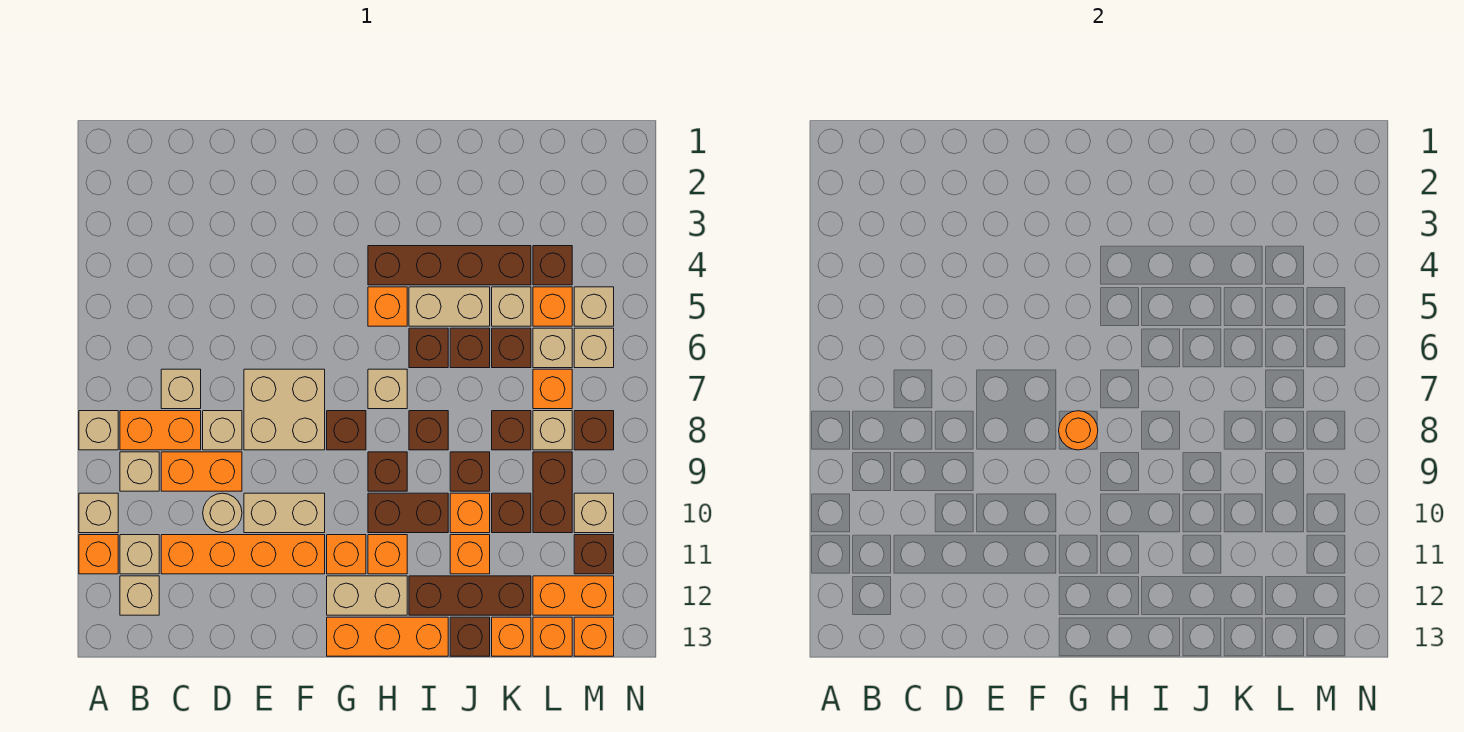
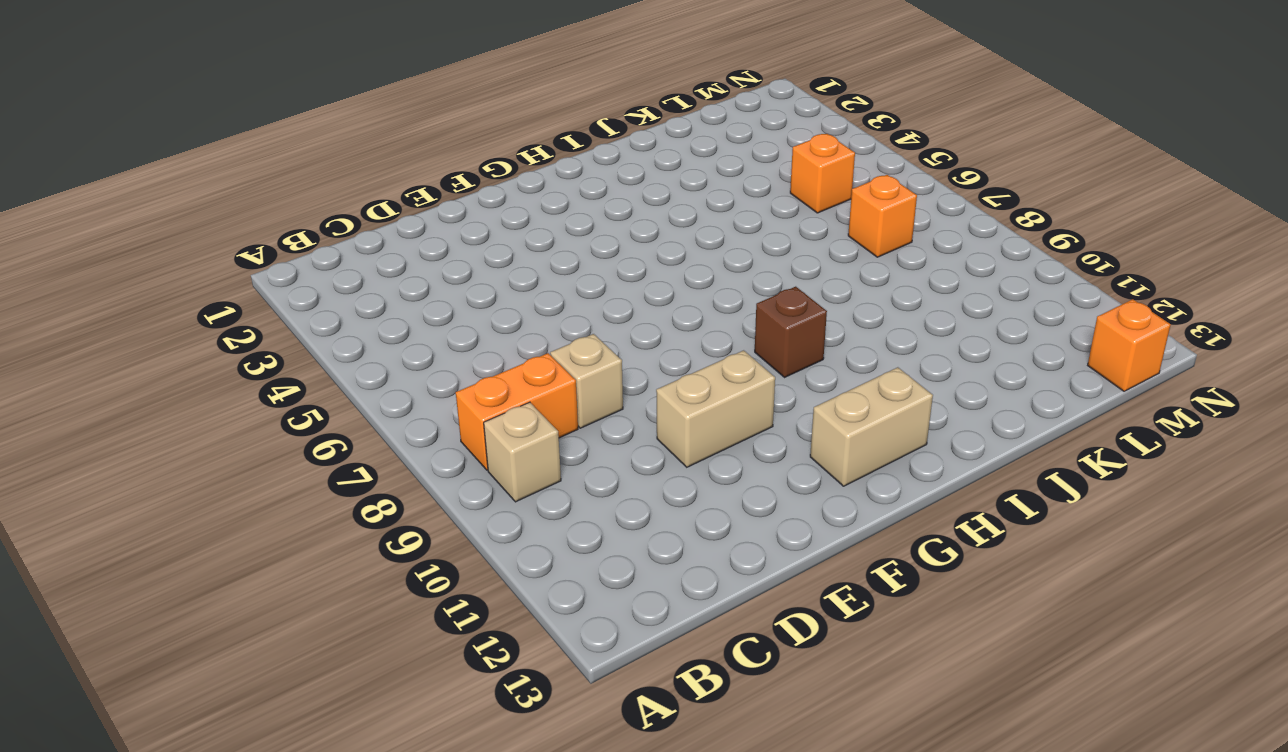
none -> tan 1x1 brick [79,411,118,450]
none -> tan 1x1 brick [79,493,118,533]
none -> orange 1x1 brick [79,535,118,574]
none -> tan 1x1 brick [120,535,159,574]

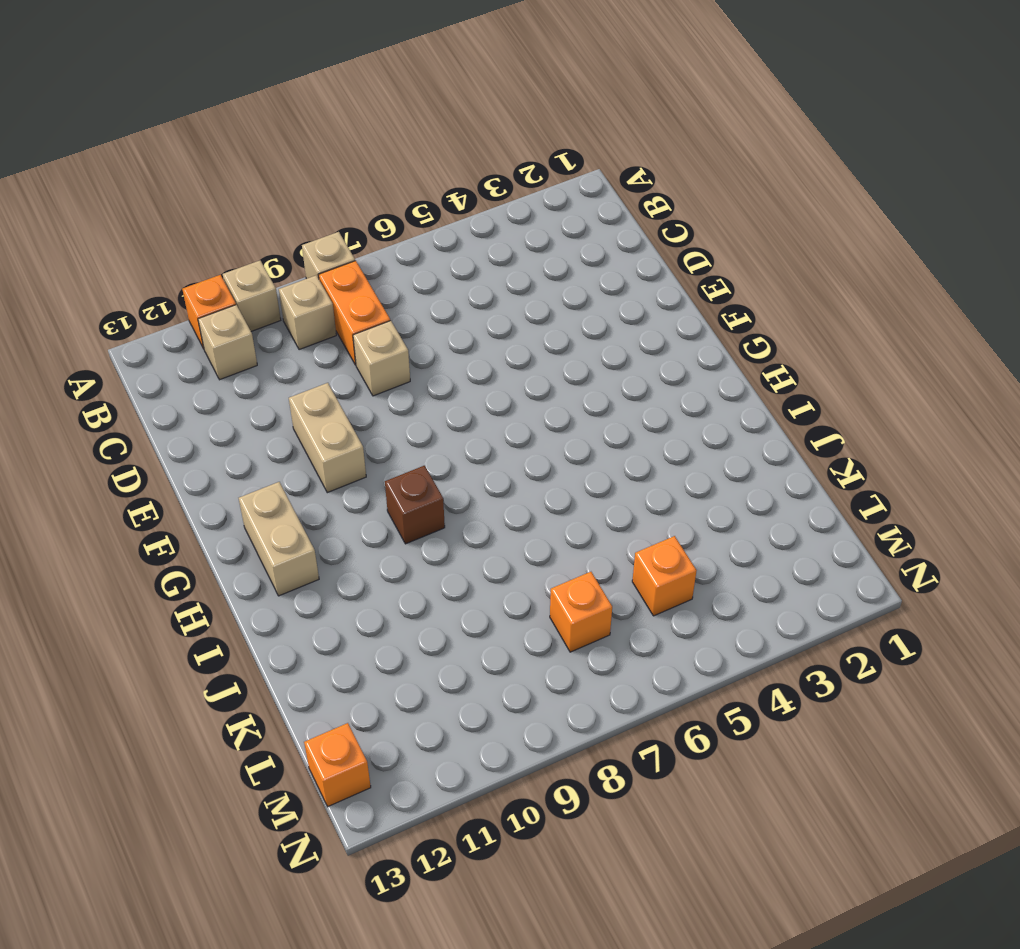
none -> tan 1x1 brick [120,576,159,615]
none -> tan 1x1 brick [161,369,201,409]
none -> orange 1x2 brick [161,452,242,491]
none -> orange 1x4 brick [161,535,325,574]

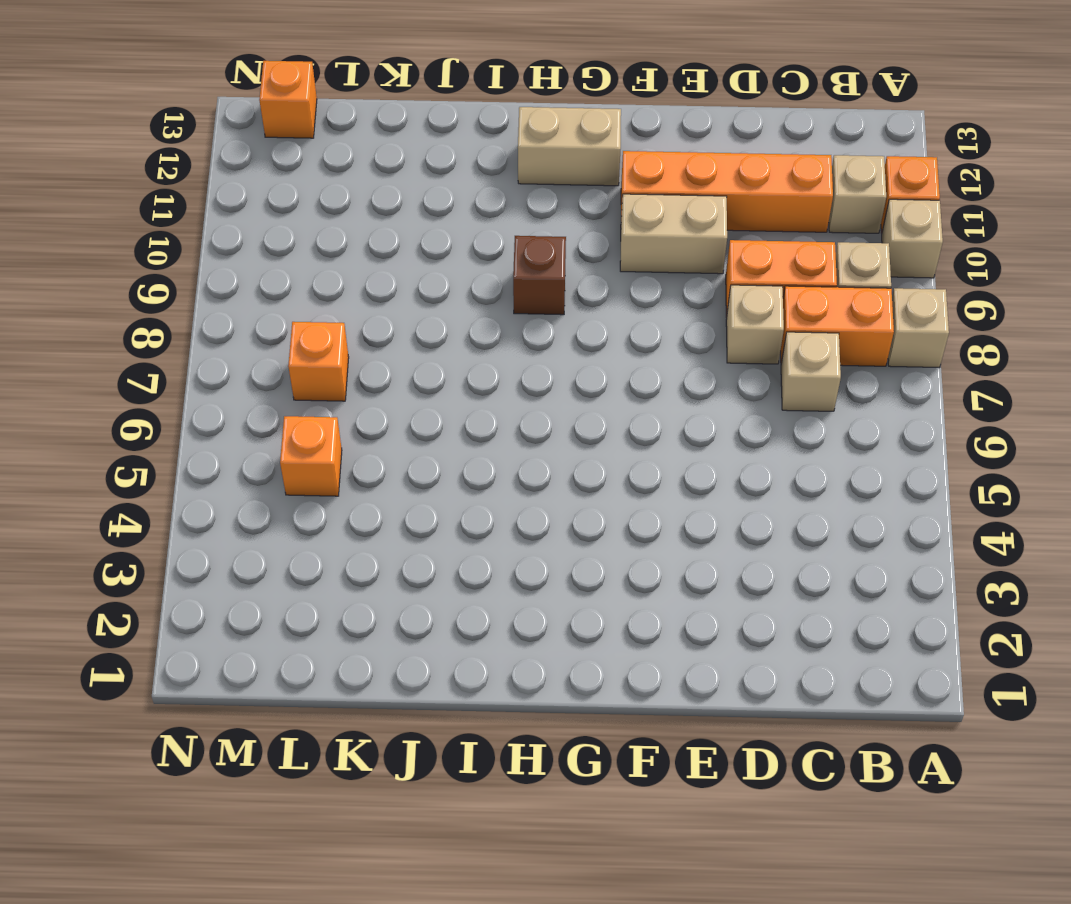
none -> tan 1x1 brick [120,576,159,615]
none -> tan 1x1 round brick [203,493,242,533]
none -> tan 2x2 brick [244,369,325,450]
none -> brown 1x1 brick [327,411,366,450]

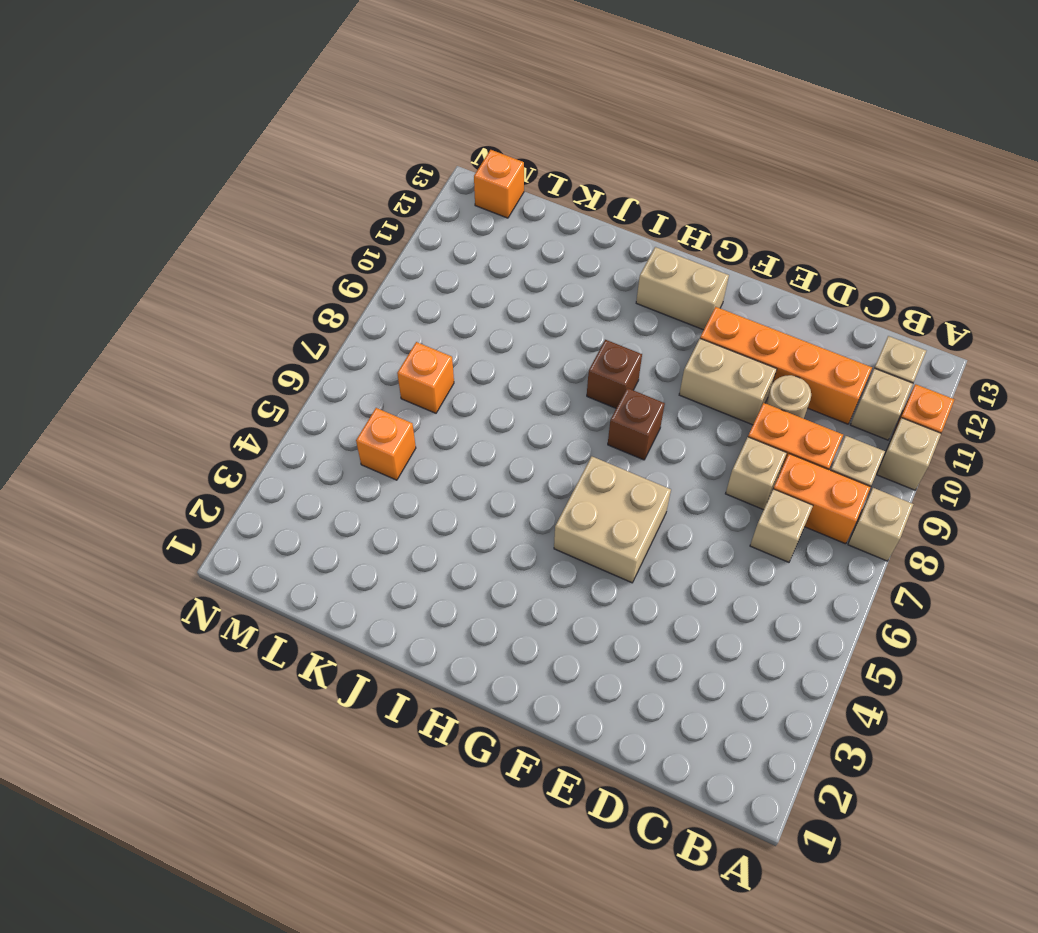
tan 2x2 brick [554,457,671,583] -> tan 2x2 brick moved to [244,369,325,450]
none -> orange 1x1 brick [327,535,366,574]
none -> orange 1x3 brick [327,617,448,656]
none -> brown 1x4 brick [368,246,531,285]
none -> orange 1x1 brick [368,287,407,326]

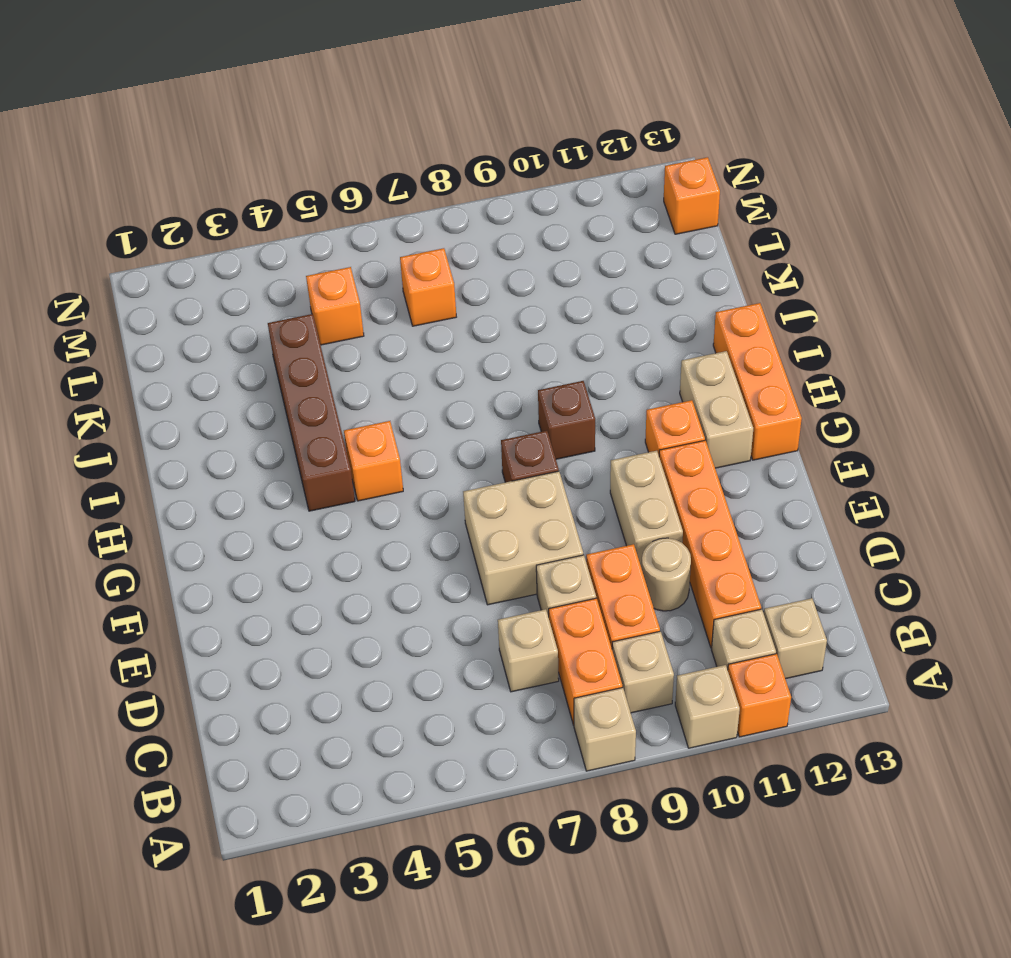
none -> tan 1x1 brick [368,369,407,409]
none -> brown 1x2 brick [368,493,448,533]
none -> orange 1x1 brick [368,535,407,574]
none -> tan 1x2 brick [409,287,490,326]

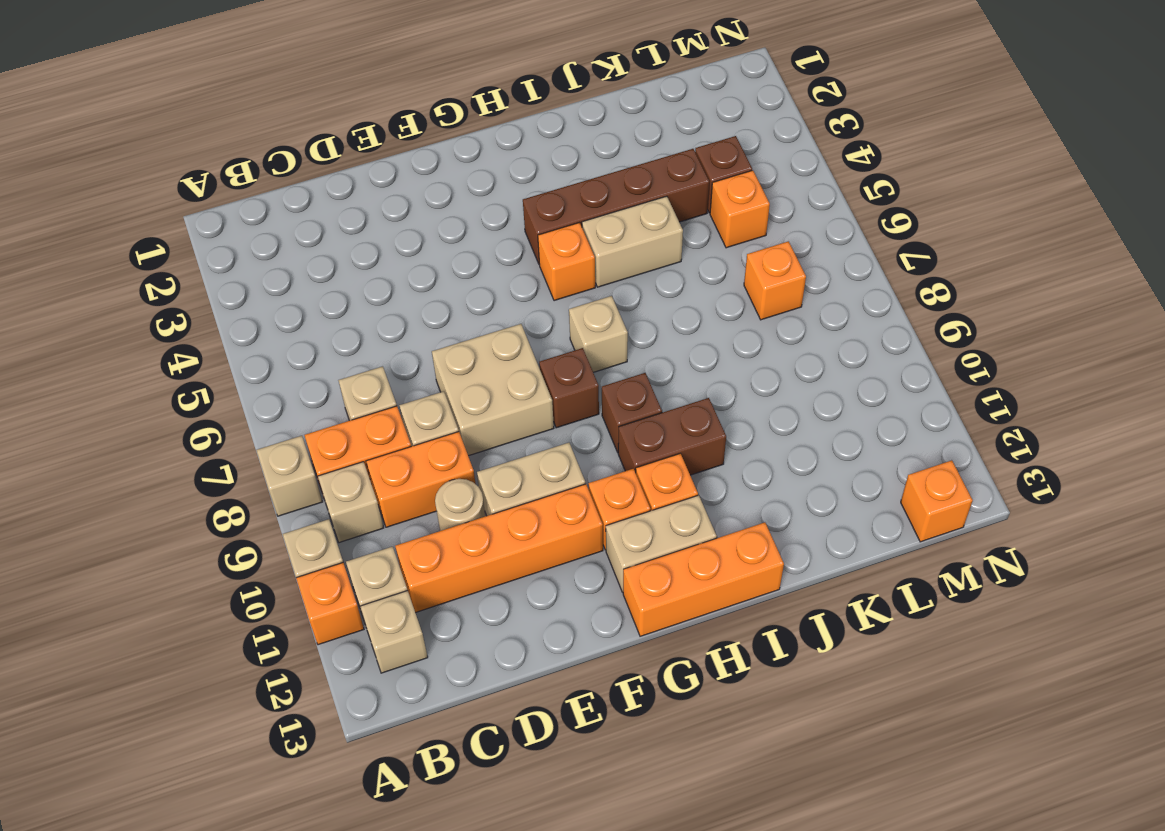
none -> brown 1x1 brick [409,328,448,368]
none -> brown 1x1 brick [409,411,448,450]
none -> brown 1x3 brick [409,576,531,615]
none -> brown 1x1 brick [450,328,490,368]

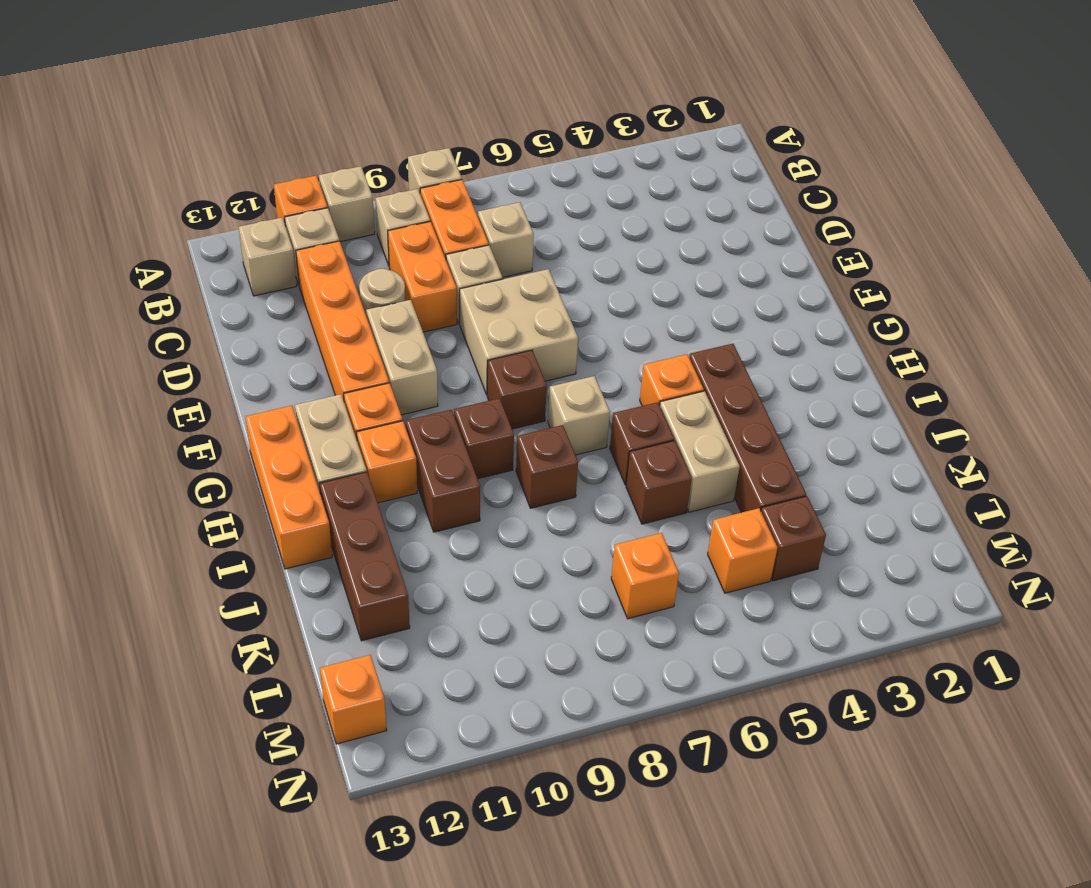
none -> brown 1x1 brick [450,452,490,491]
none -> orange 1x1 brick [450,493,490,533]
none -> orange 1x1 brick [450,535,490,574]
none -> brown 1x1 brick [450,617,490,656]

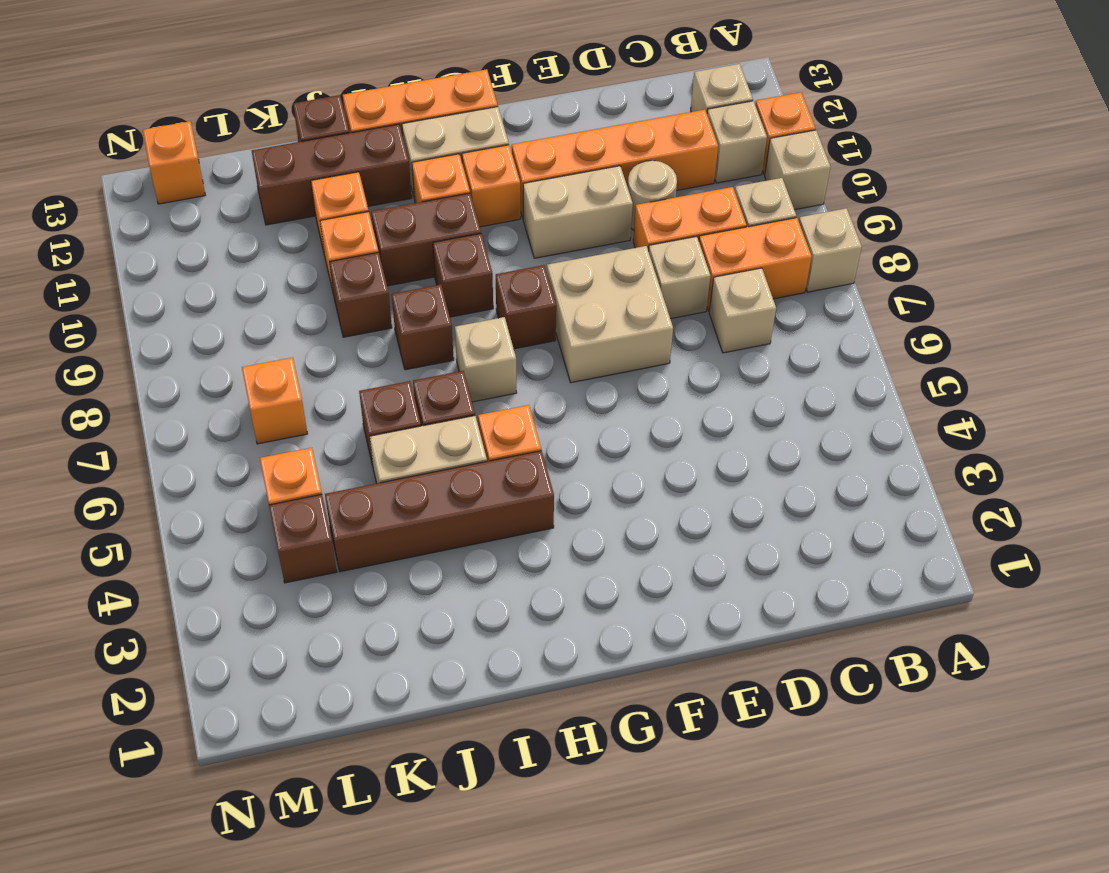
none -> tan 1x1 brick [492,287,531,326]
none -> brown 1x1 brick [492,328,531,368]
none -> brown 1x1 brick [492,411,531,450]
none -> brown 1x1 brick [492,493,531,533]

